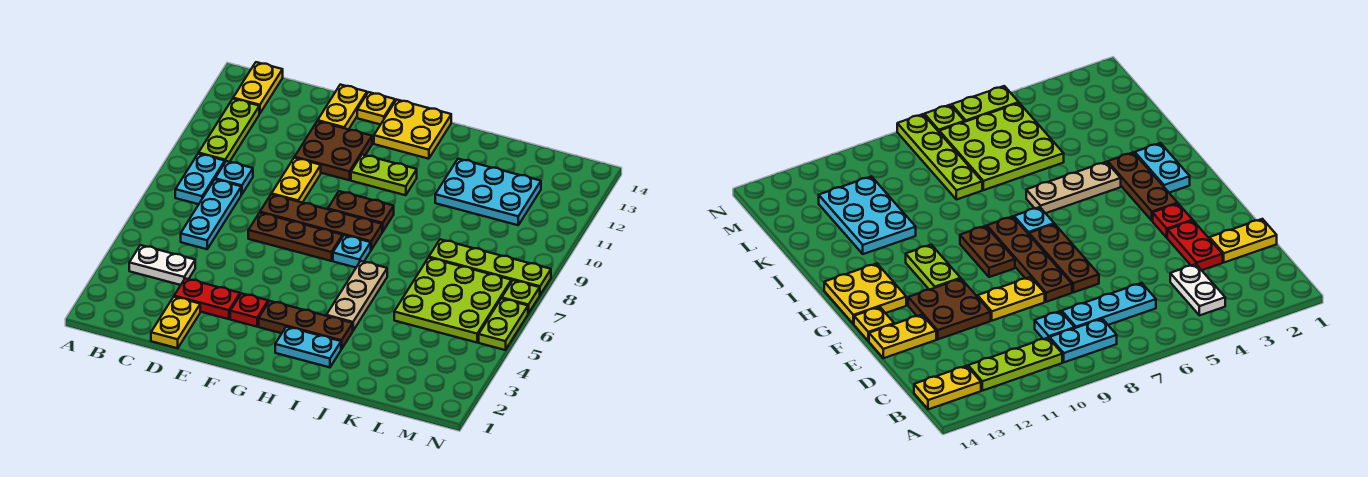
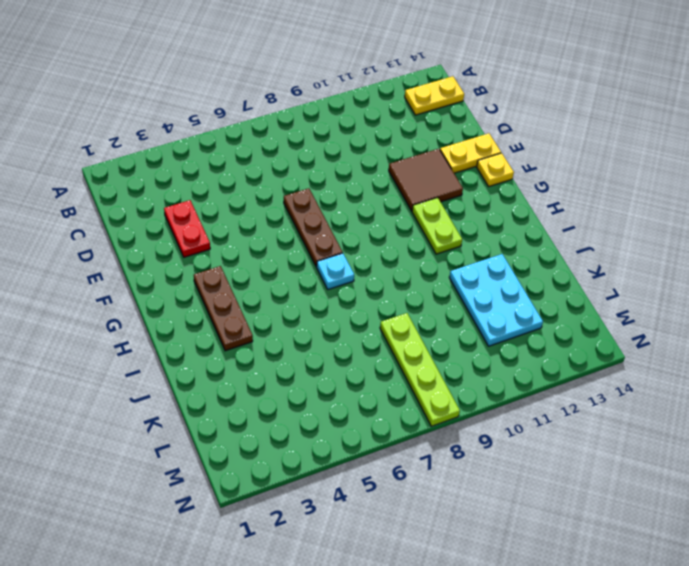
brown 2x2 tile [389,149,463,211] -> brown 2x2 plate [295,121,372,180]
none -> white 1x2 plate [129,245,195,285]
none -> cyan 1x2 plate [175,154,225,204]
none -> lime 1x3 plate [199,99,259,162]

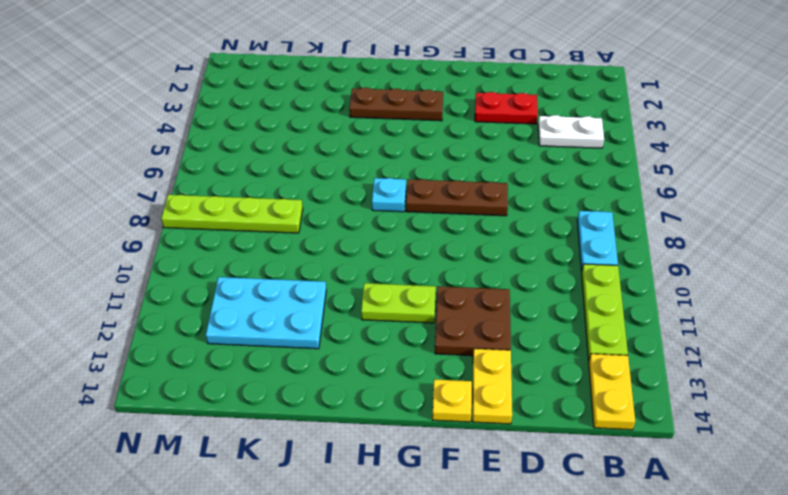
none -> cyan 1x3 plate [181,180,241,249]
none -> cyan 1x1 plate [215,161,253,194]
none -> yellow 1x2 plate [151,297,200,348]

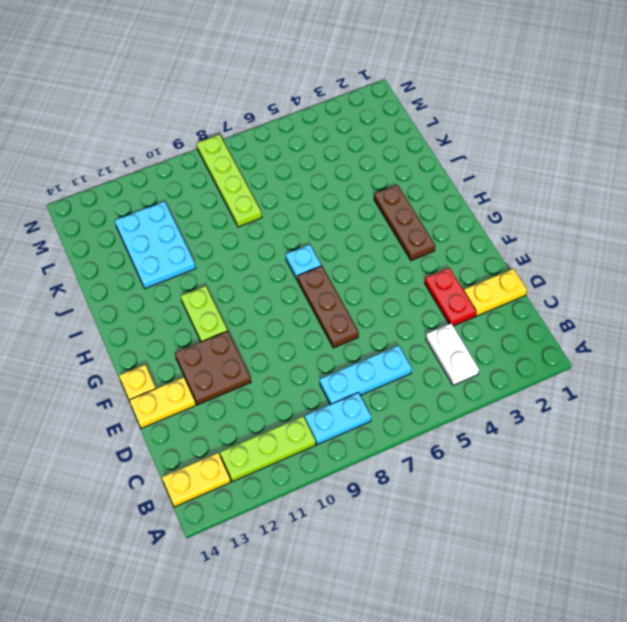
none -> cyan 1x1 plate [215,161,253,194]
none -> brown 1x4 plate [260,194,382,250]
none -> yellow 1x2 plate [271,158,321,203]

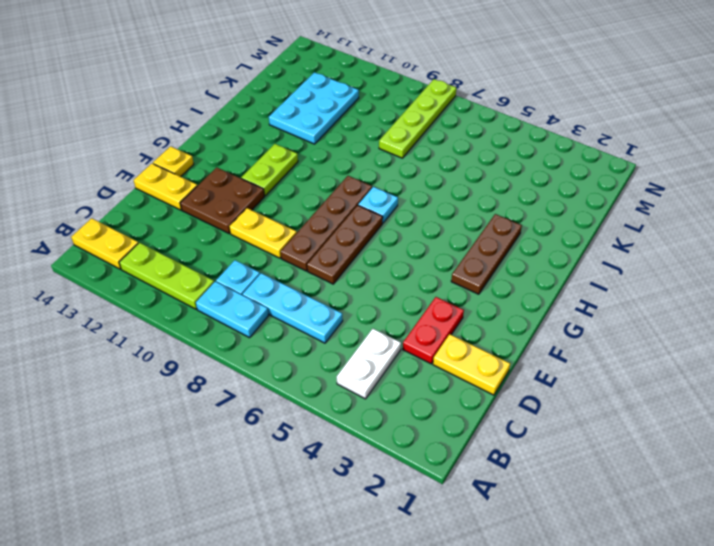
none -> red 1x1 plate [230,293,268,327]
none -> brown 1x2 plate [328,191,394,232]
none -> yellow 2x2 plate [374,100,451,159]

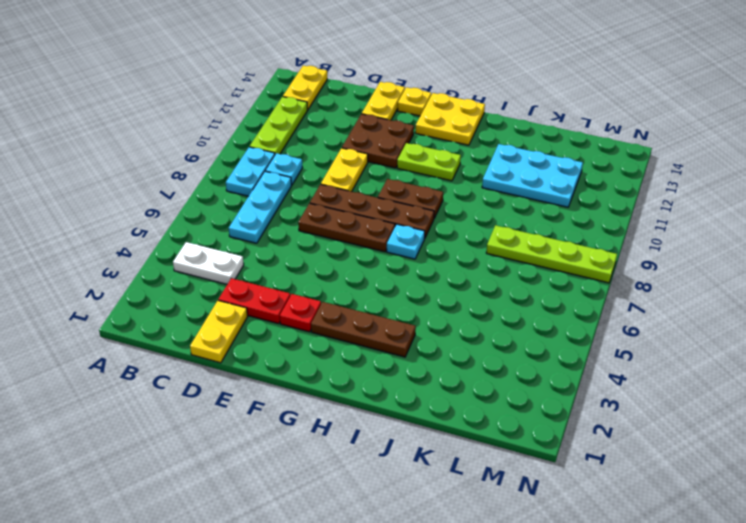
none -> cyan 1x2 plate [275,327,341,367]
none -> tan 1x3 plate [326,261,387,330]
none -> lime 3x3 plate [394,258,511,342]

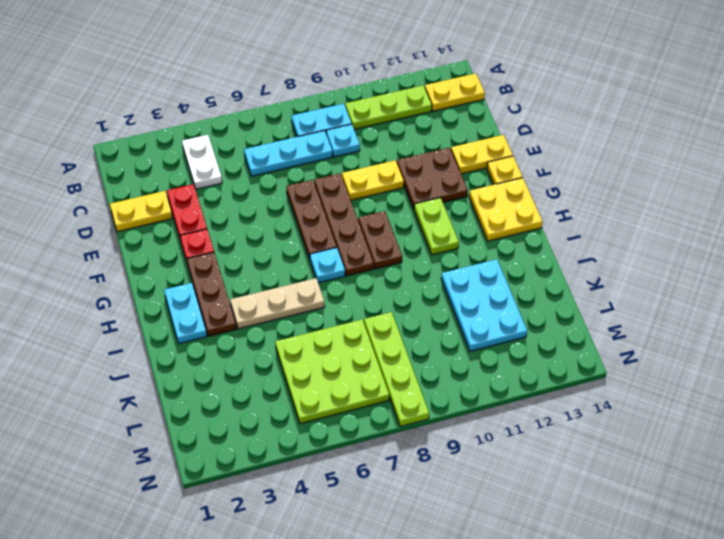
none -> lime 1x2 plate [479,298,528,350]
none -> lime 1x1 plate [502,280,540,314]

